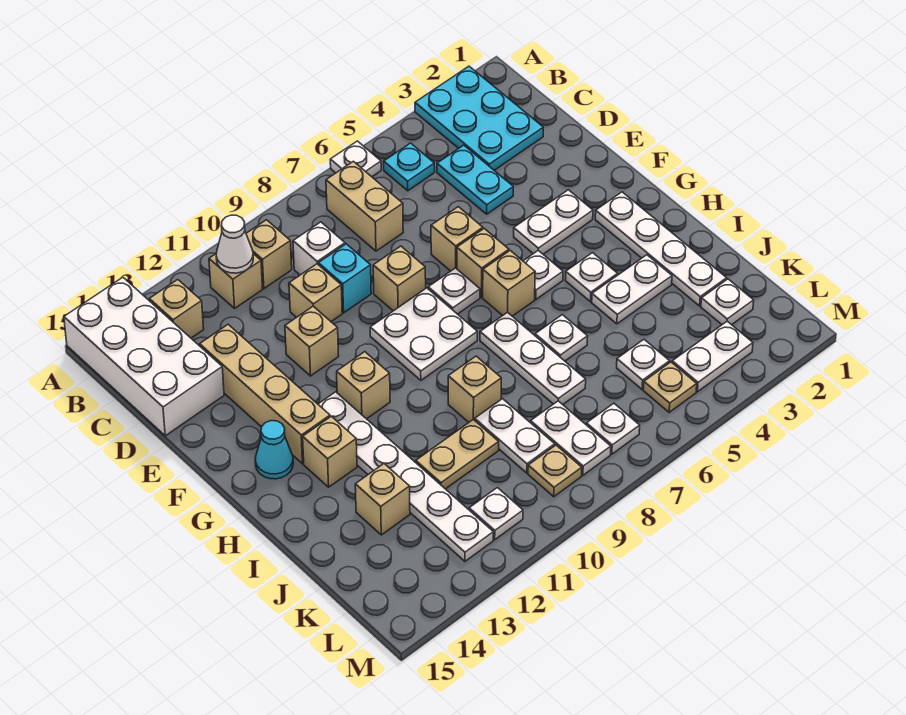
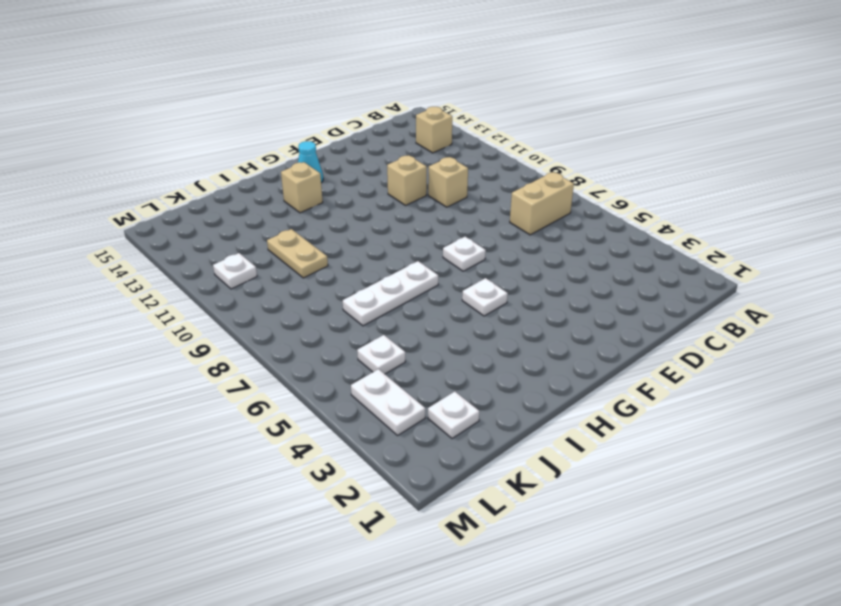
none -> cyan 2x3 plate [415,66,543,170]
none -> white 1x1 plate [330,141,381,177]
none -> white 2x4 brick [64,277,224,436]
none -> cyan 1x1 plate [384,143,435,191]

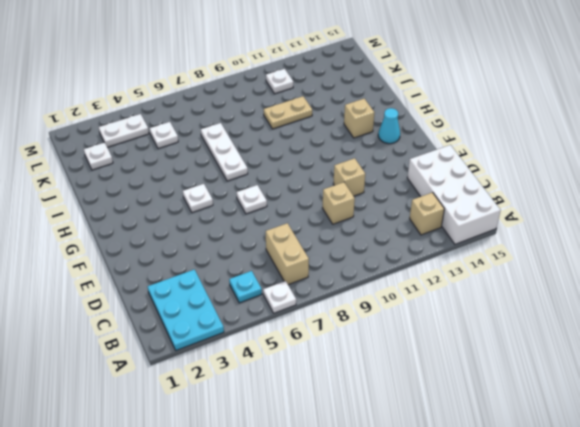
none -> tan 1x1 brick [246,220,292,288]
none -> tan 1x1 brick [209,254,263,308]
none -> cyan 1x2 plate [437,145,513,214]
none -> white 1x1 brick [293,222,345,275]

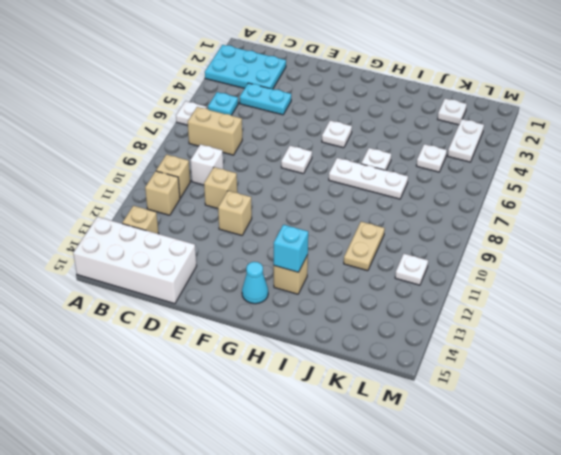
cyan 1x1 brick [274,225,308,272] -> cyan 1x1 brick moved to [318,244,371,313]
none -> tan 1x4 brick [200,325,330,464]
none -> tan 1x1 brick [431,207,483,271]
none -> tan 1x1 brick [373,246,426,311]
none -> white 1x2 plate [514,190,593,254]

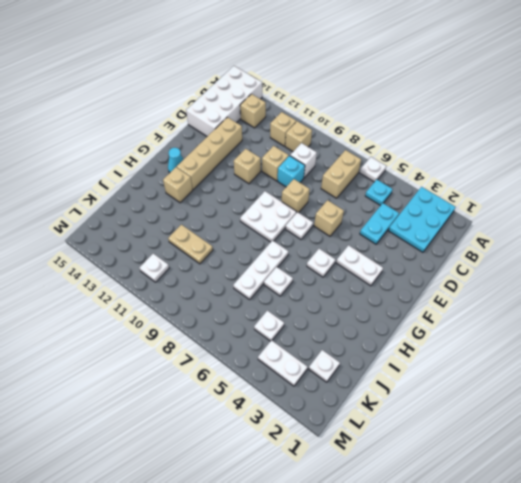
none -> tan 1x1 brick [457,229,509,297]
none -> white 1x4 plate [595,192,727,306]
none -> tan 1x1 brick [483,251,535,316]
none -> tan 1x1 brick [337,352,390,419]

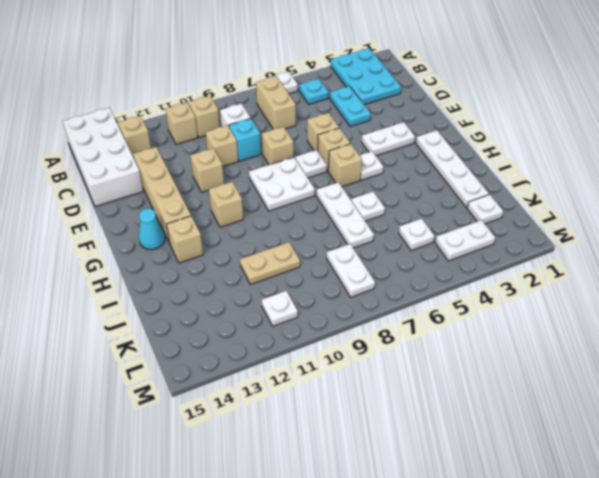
none -> white 1x6 plate [318,392,493,561]
none -> white 1x1 plate [565,253,618,302]
none -> white 1x2 plate [592,255,672,324]
none -> tan 1x1 brick [448,356,501,422]

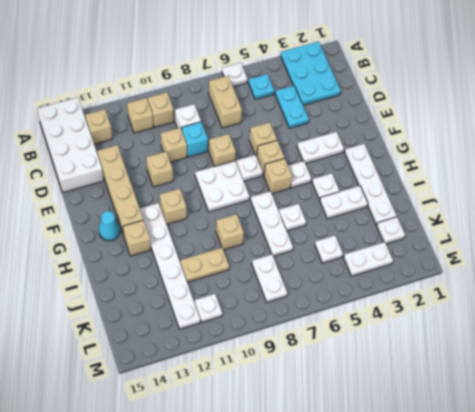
none -> white 1x2 plate [475,399,555,473]
none -> tan 1x1 brick [355,464,410,535]
none -> tan 1x1 plate [643,362,697,412]
none -> white 1x1 plate [586,403,640,454]

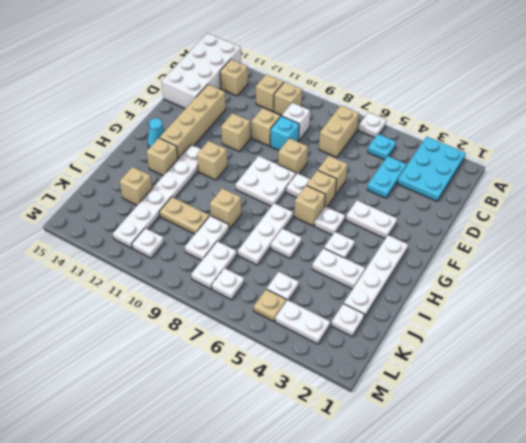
none -> tan 1x1 plate [528,445,582,497]
none -> white 1x1 cone [216,215,253,273]

